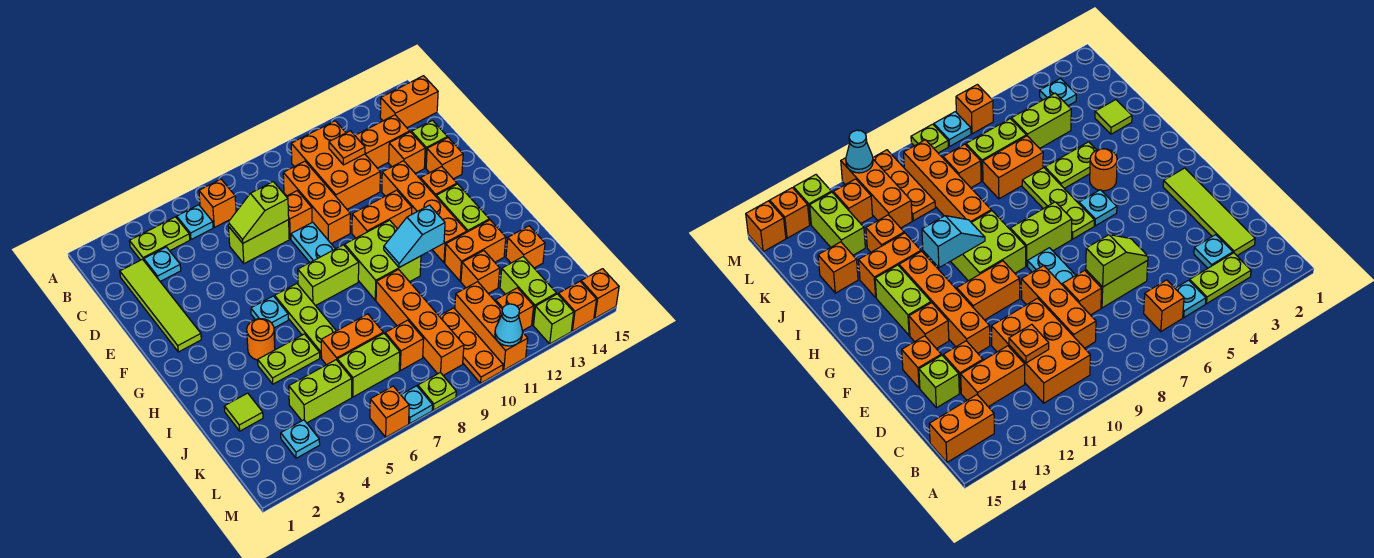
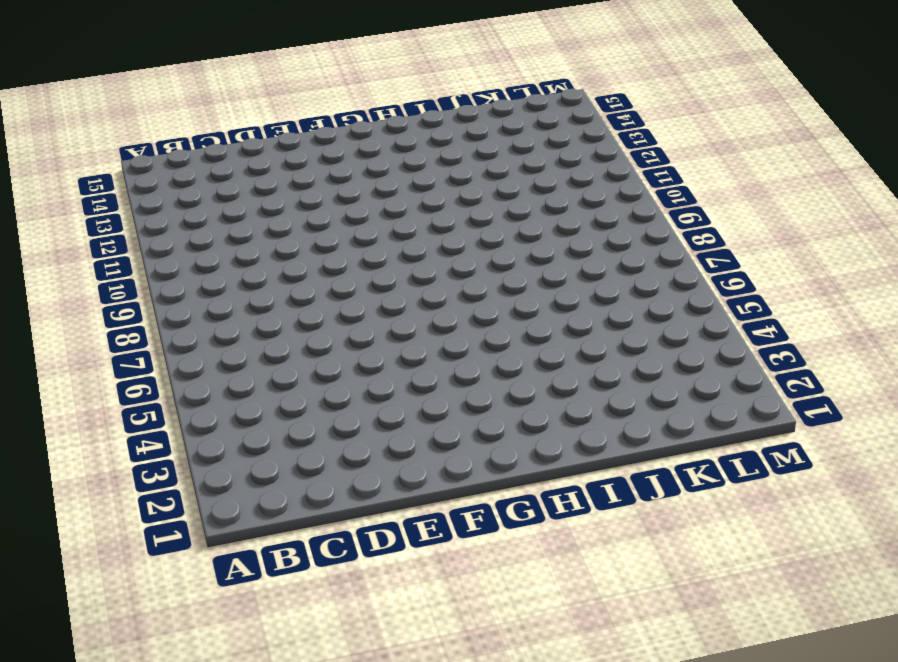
none -> lime 1x2 plate [130,217,190,260]
none -> cyan 1x1 plate [177,205,213,240]
none -> orange 1x1 brick [199,179,236,227]
none -> orange 2x3 brick [291,121,380,209]

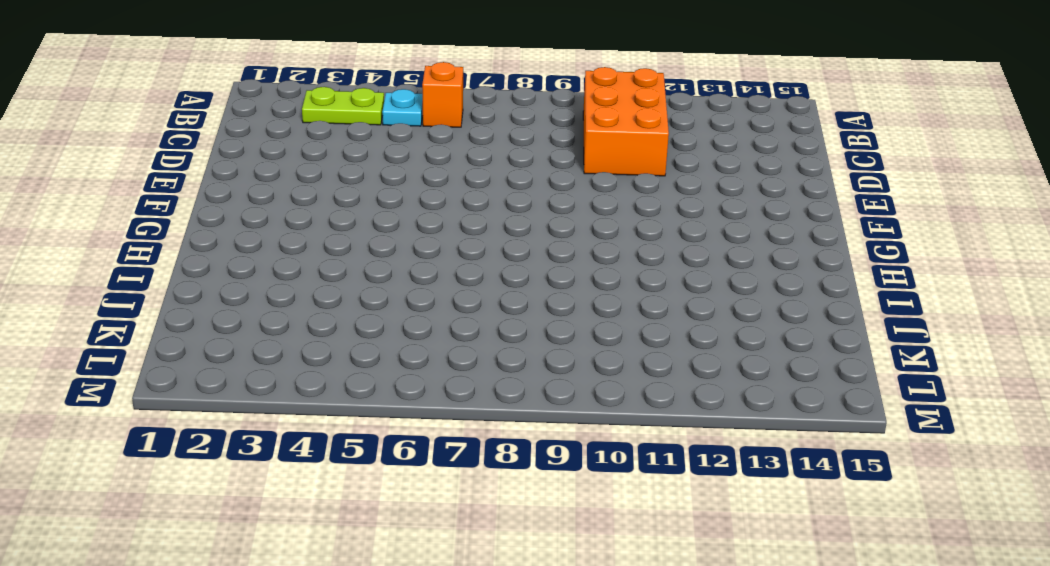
none -> orange 1x2 brick [380,76,438,128]
none -> lime 1x4 tile [120,259,201,352]
none -> cyan 1x1 plate [144,247,181,282]
none -> orange 1x3 brick [283,161,350,244]

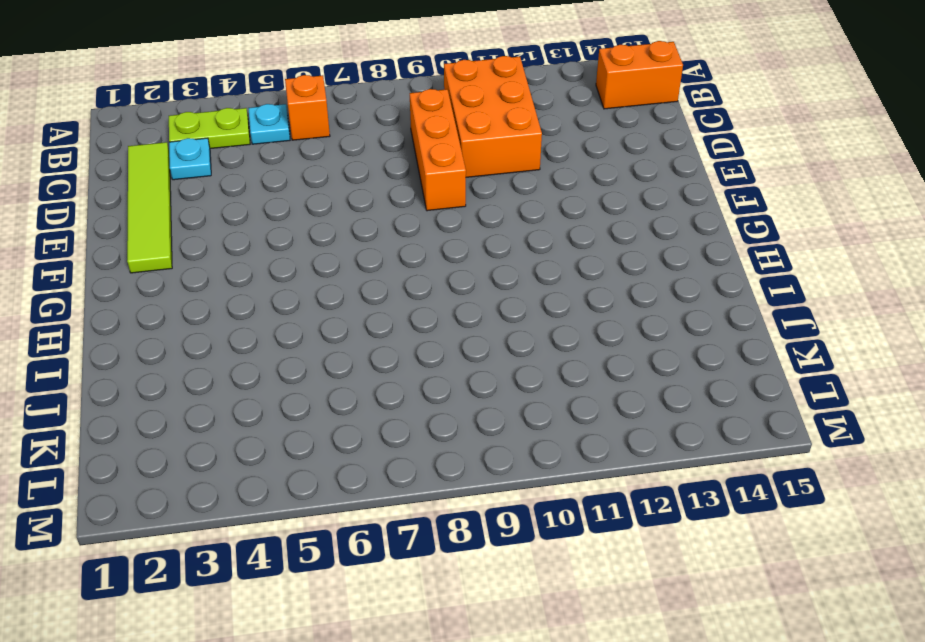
none -> orange 1x2 brick [355,115,410,168]
none -> lime 1x2 brick [229,220,289,264]
none -> orange 1x1 brick [286,191,312,239]
none -> orange 1x1 brick [389,132,425,173]

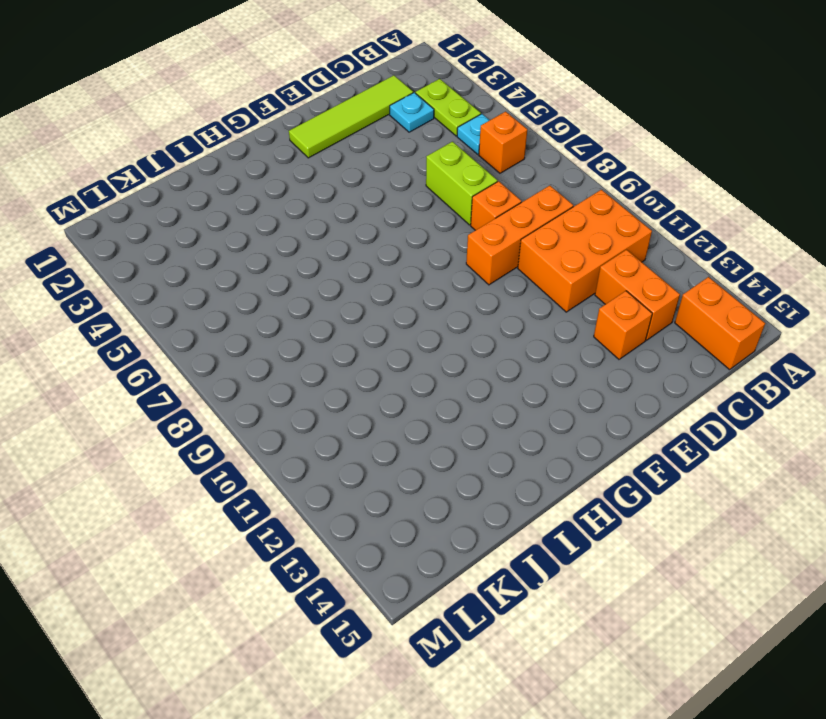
none -> lime 1x1 brick [411,120,447,168]
none -> cyan 1x2 plate [291,222,335,262]
none -> orange 1x4 brick [382,161,467,263]
none -> orange 1x1 brick [426,138,463,179]

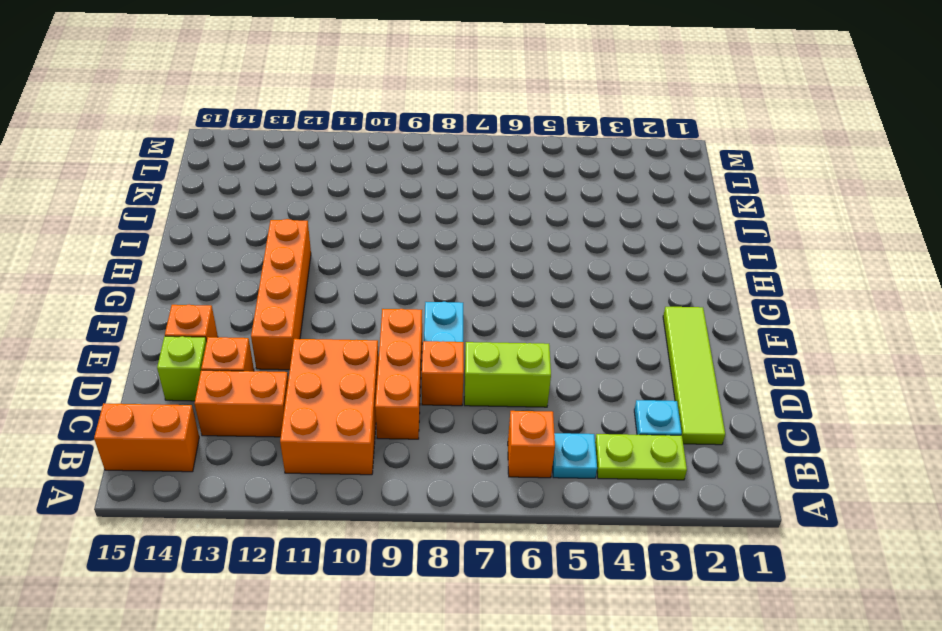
none -> orange 1x2 brick [352,190,412,238]
none -> orange 1x1 brick [420,167,457,196]
none -> cyan 1x1 plate [251,296,288,328]
none -> lime 1x3 plate [275,284,336,358]

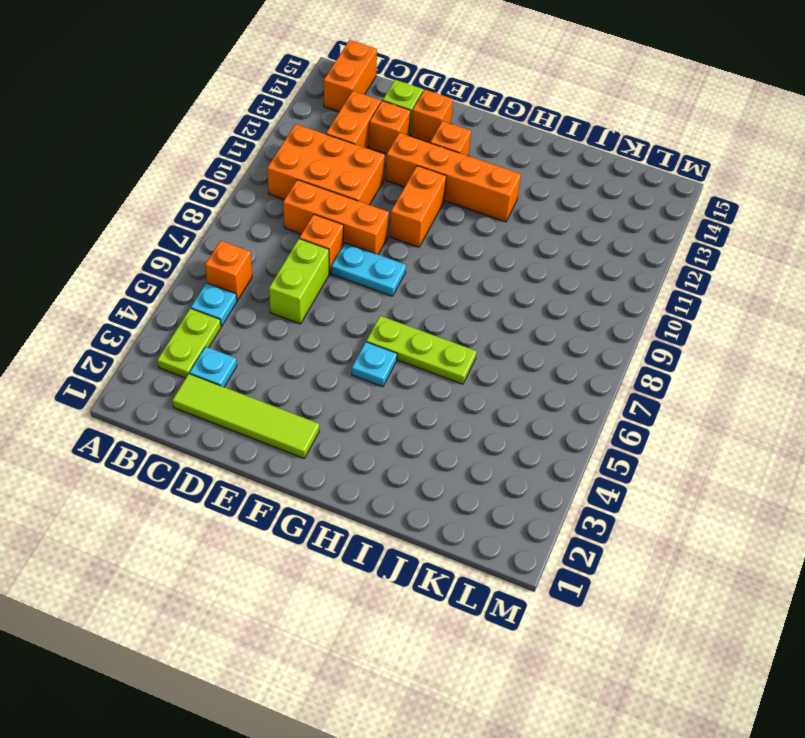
none -> lime 1x2 brick [298,245,359,306]
none -> lime 2x2 brick [345,220,421,300]
none -> lime 1x2 brick [436,184,489,232]
none -> orange 1x1 round brick [247,319,275,360]

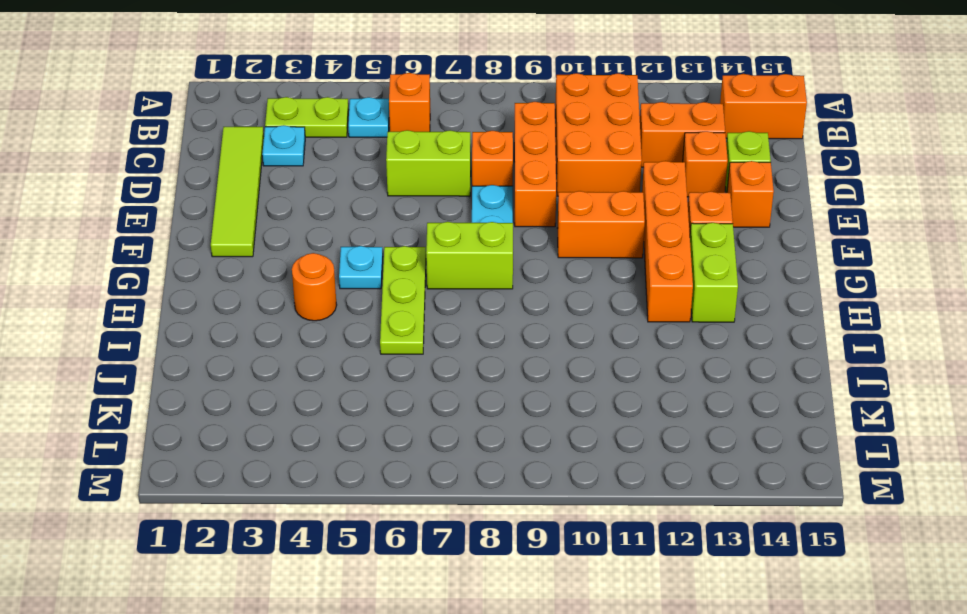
none -> lime 2x2 brick [345,220,421,300]
none -> lime 1x2 plate [258,334,320,384]
none -> orange 1x4 brick [376,270,464,375]
none -> orange 1x2 brick [445,220,506,281]

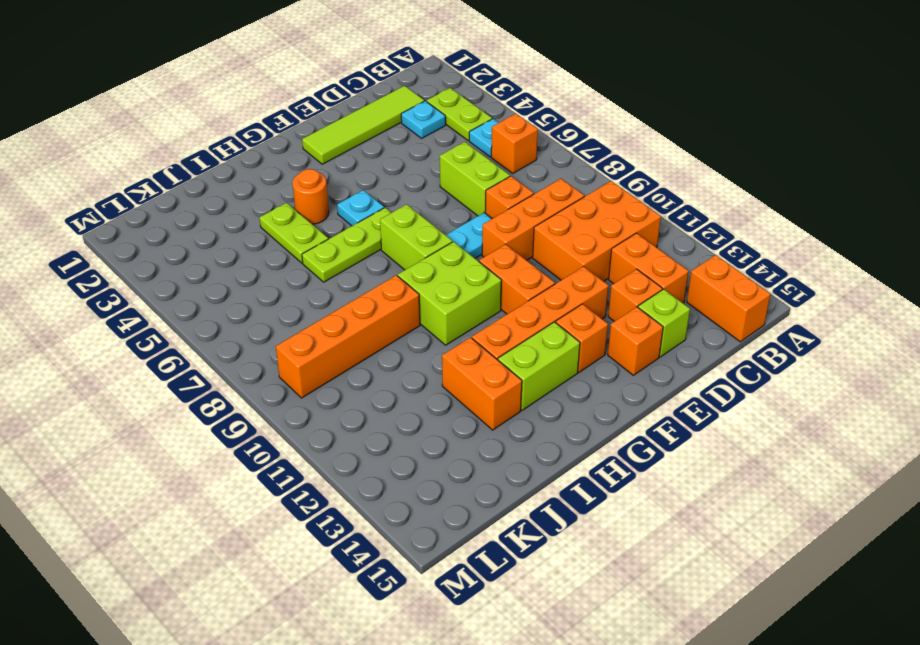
none -> lime 1x1 tile [224,393,263,431]
none -> orange 1x2 brick [321,314,383,365]
none -> orange 1x1 brick [461,251,500,293]
none -> orange 1x1 brick [506,226,545,268]

